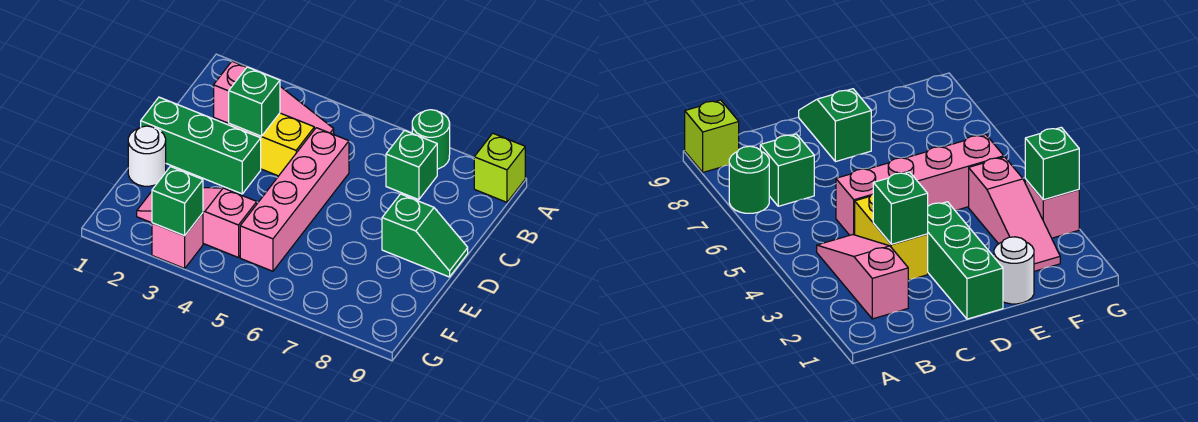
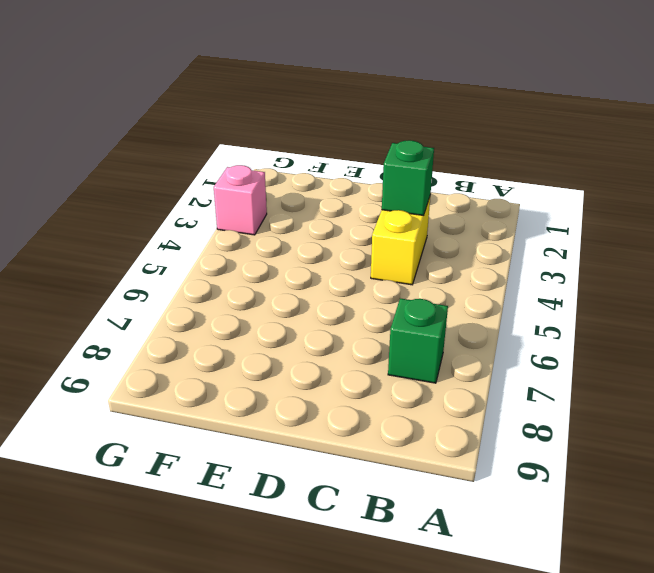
none -> green 1x1 round brick [412,110,450,169]
none -> lime 1x1 brick [474,133,525,202]
none -> pink 1x3 slope [214,61,334,134]

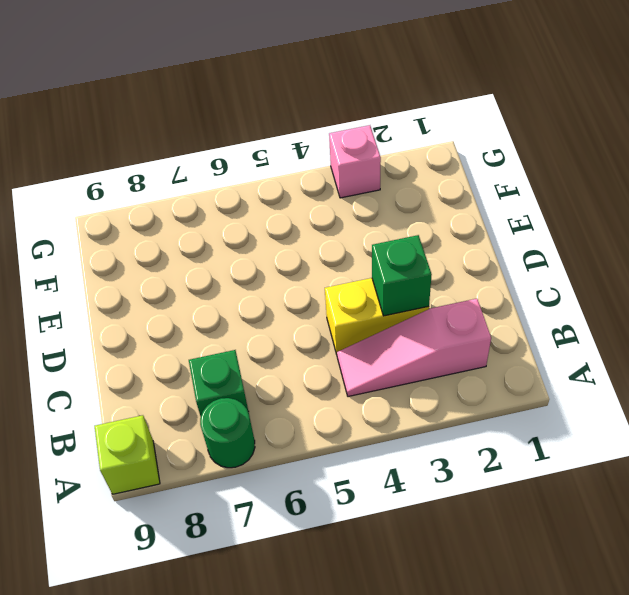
none -> pink 1x4 brick [240,128,349,271]
none -> green 1x3 brick [141,97,261,194]
none -> green 1x2 slope [382,194,468,277]

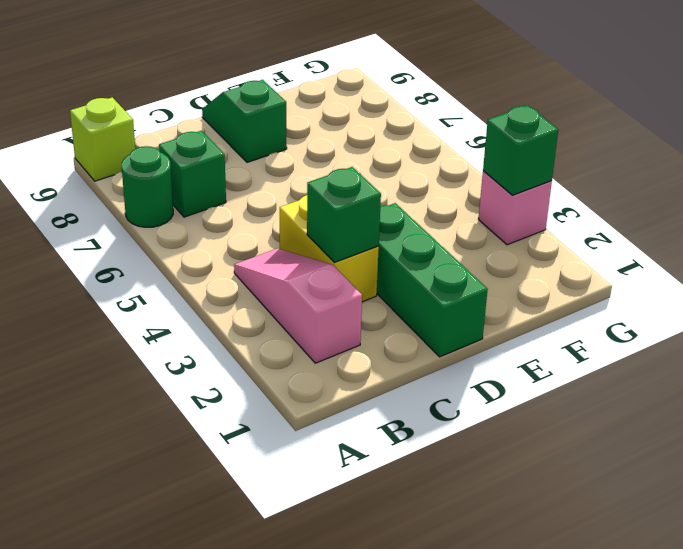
none -> pink 1x4 brick [240,128,349,271]
none -> white 1x1 round brick [128,126,166,186]
none -> pink 1x3 slope [137,188,257,258]

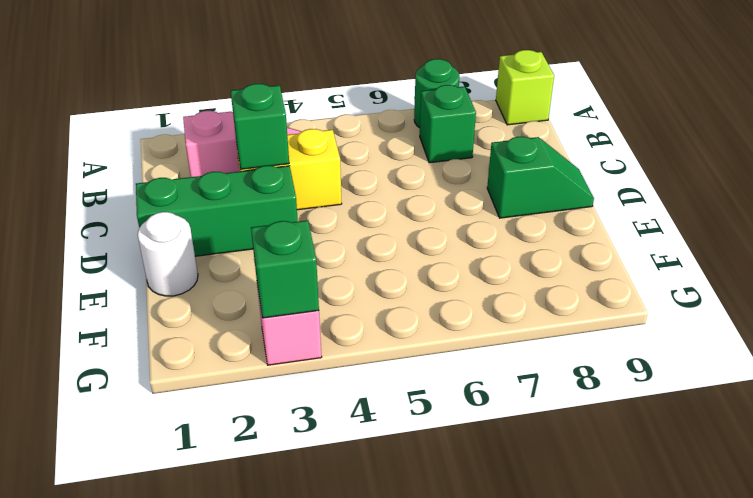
none -> pink 1x4 brick [240,128,349,271]
none -> pink 1x3 slope [137,188,257,258]

